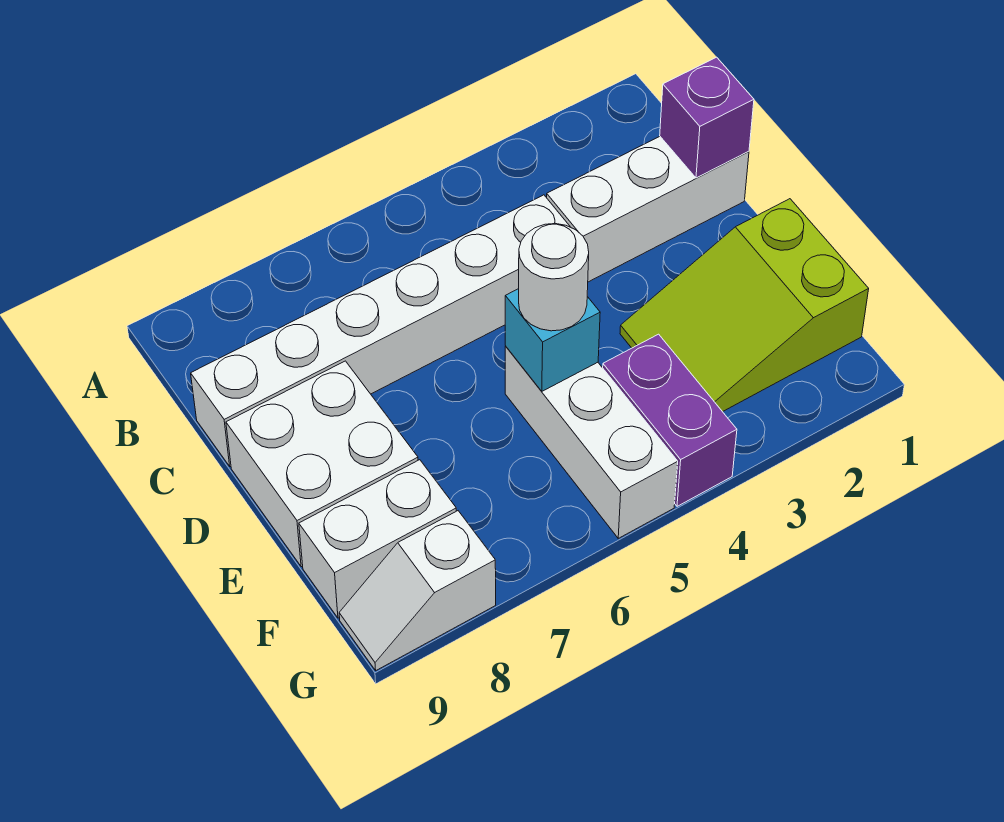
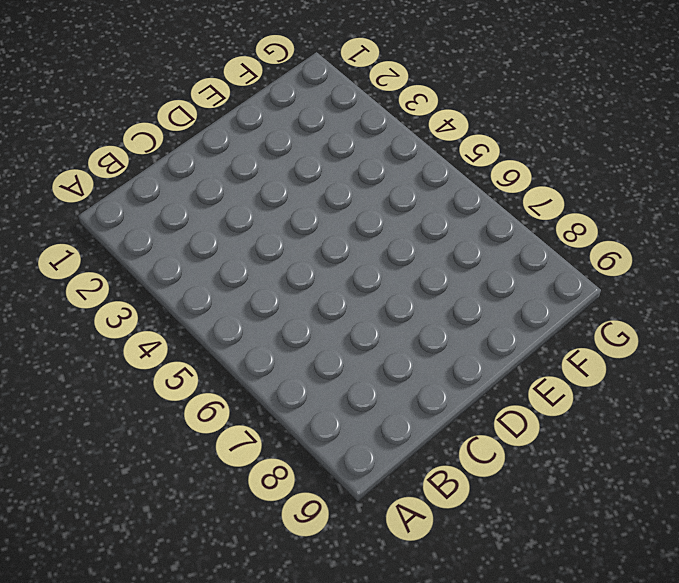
none -> white 1x3 brick [547,137,749,282]
none -> white 1x6 brick [191,195,570,466]

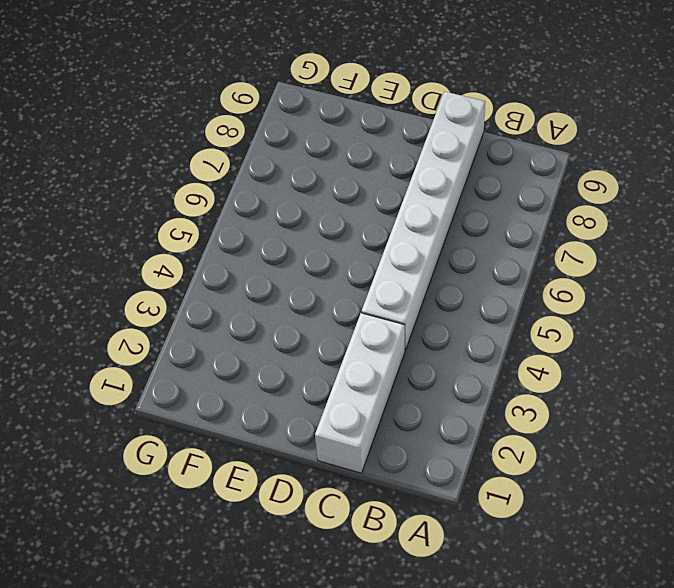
none -> white 2x2 brick [226,361,418,567]
none -> lime 2x3 slope [620,199,869,412]

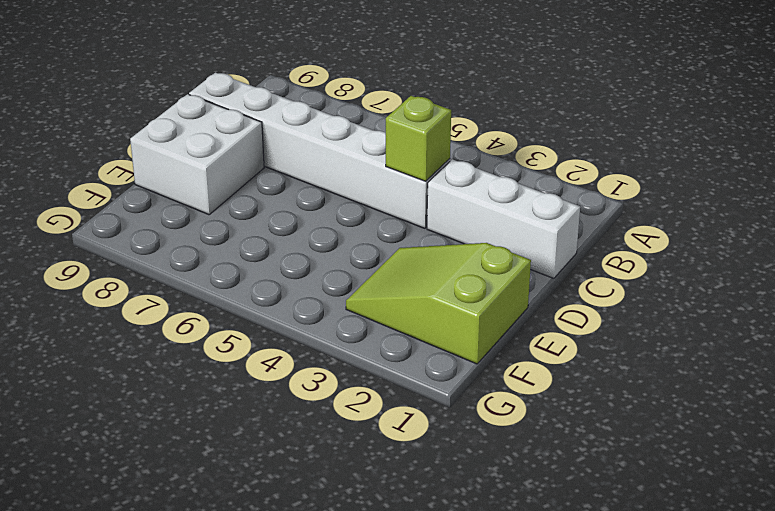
lime 1x1 brick [386,96,451,181] -> none
none -> white 1x3 brick [505,346,678,538]
none -> purple 1x2 brick [603,334,737,506]

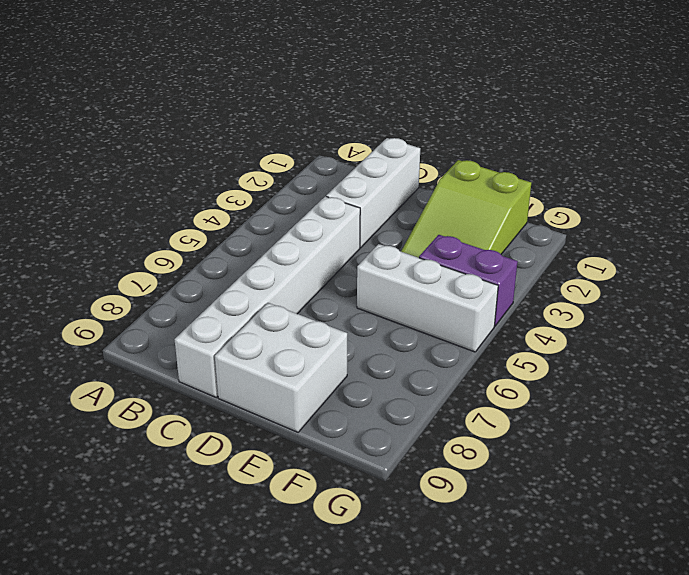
none -> white 1x2 brick [299,460,456,618]
none -> white 1x2 slope [339,511,496,670]

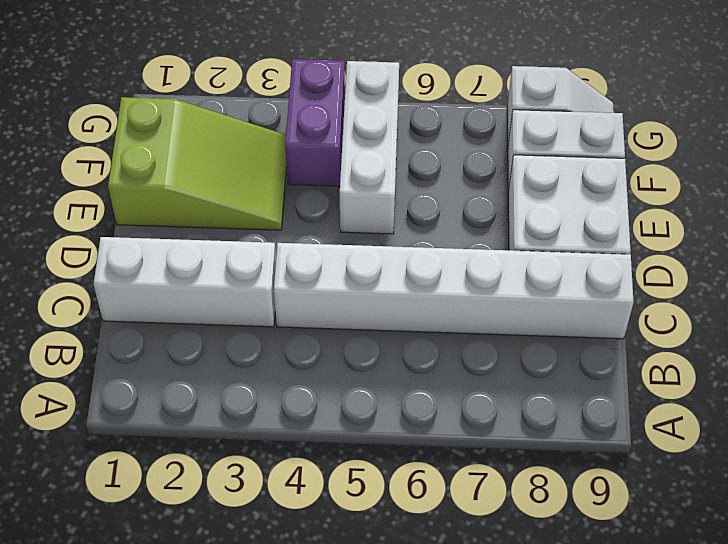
none -> purple 1x1 brick [660,57,754,178]
none -> cyan 1x1 brick [505,289,600,391]

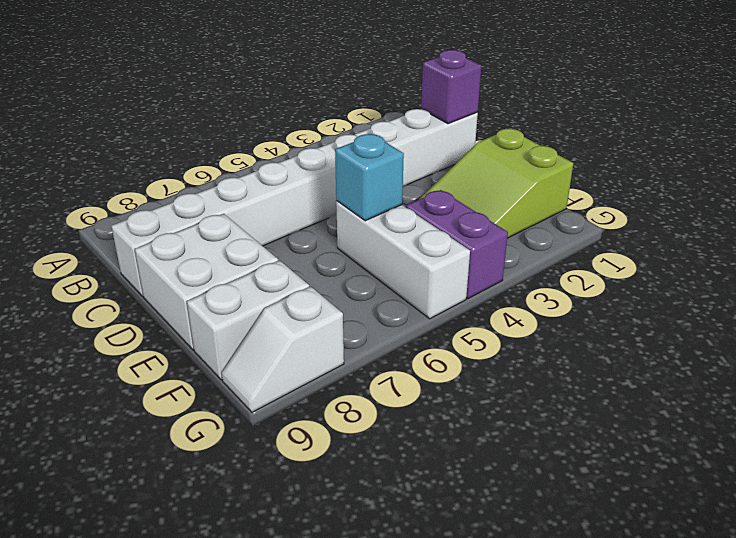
none -> white 1x1 round brick [519,224,589,331]

